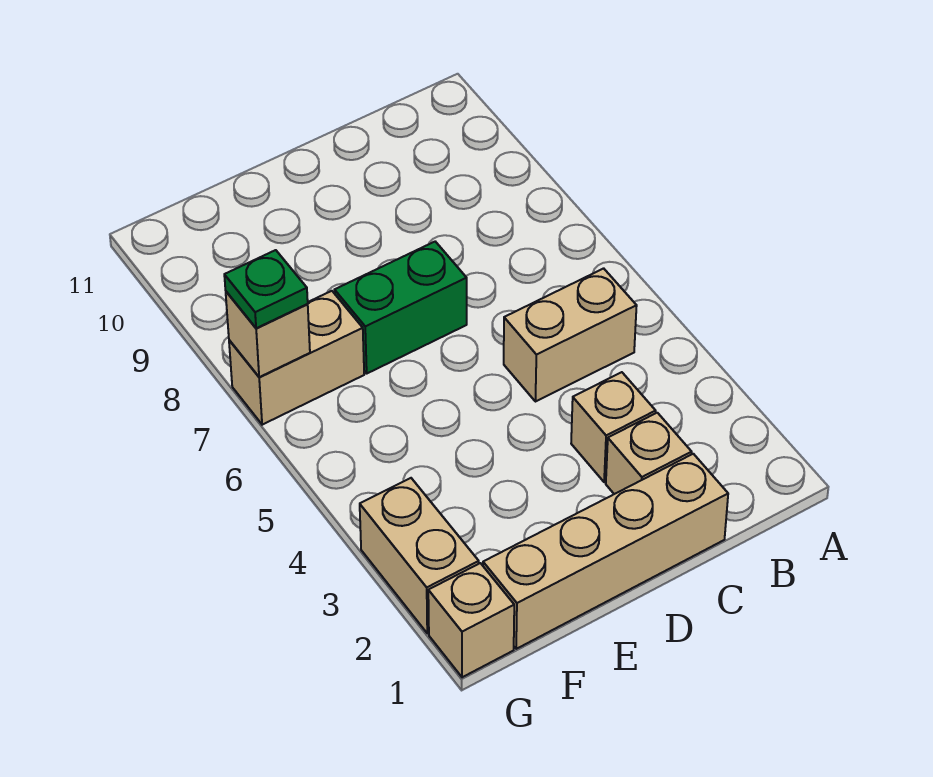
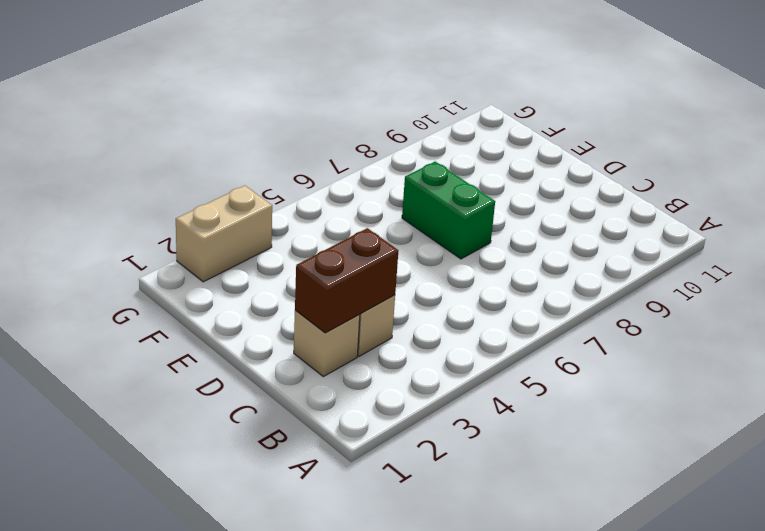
brown 1x2 brick [295,228,398,333] -> none
none -> tan 1x2 brick [504,268,637,402]
none -> tan 1x4 brick [483,454,728,649]

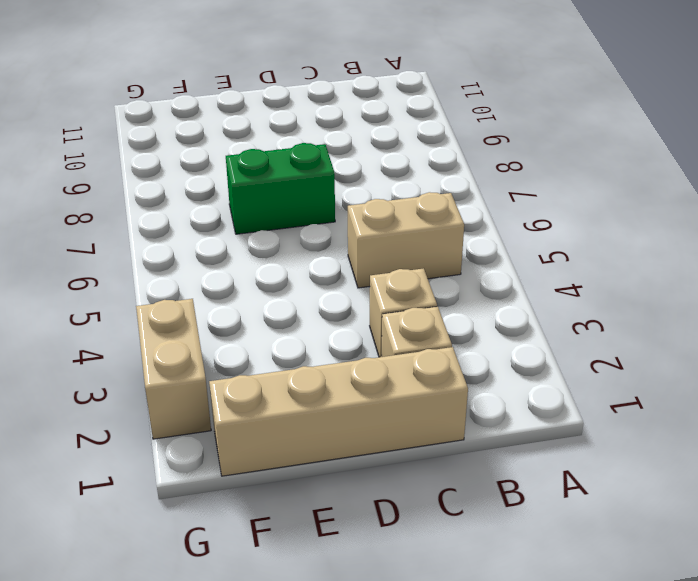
none -> tan 1x2 brick [229,291,364,425]
none -> tan 1x1 brick [428,563,514,677]

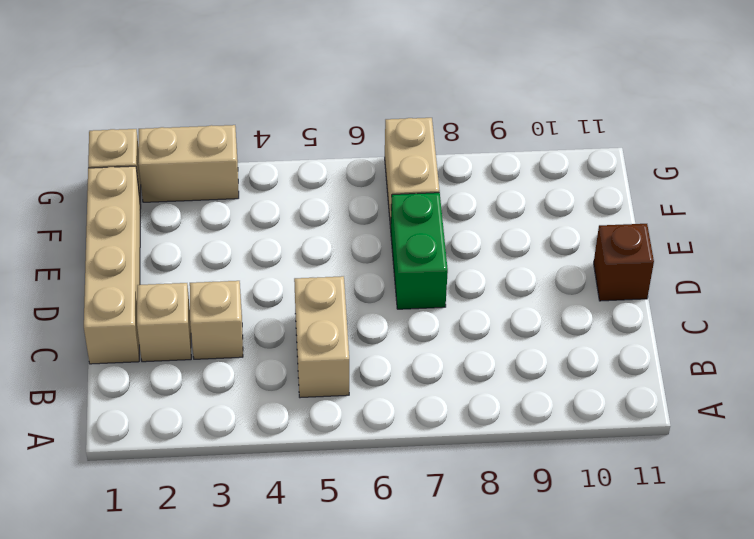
brown 1x1 brick [594,224,654,301] -> none
none -> tan 1x1 brick [226,292,310,377]
none -> green 1x1 plate [224,250,308,328]

